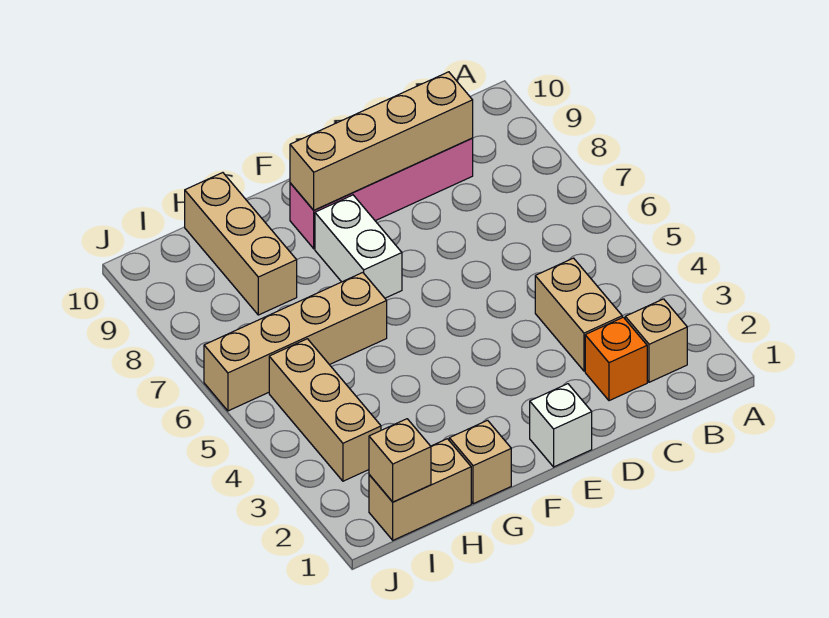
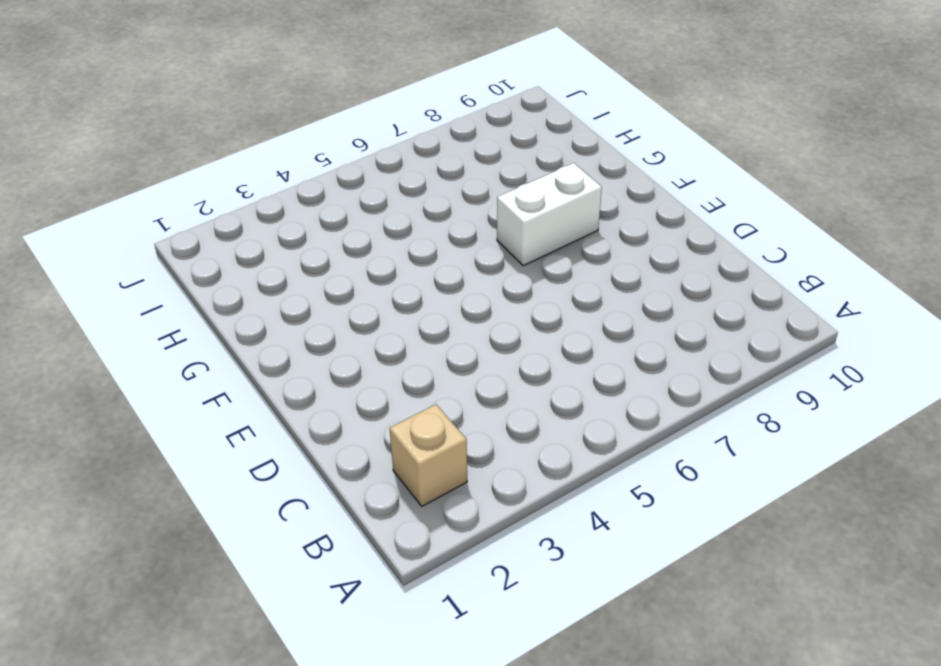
none -> orange 1x1 brick [585,317,647,401]
none -> tan 1x2 brick [535,258,622,371]
none -> pink 1x4 brick [290,138,473,249]

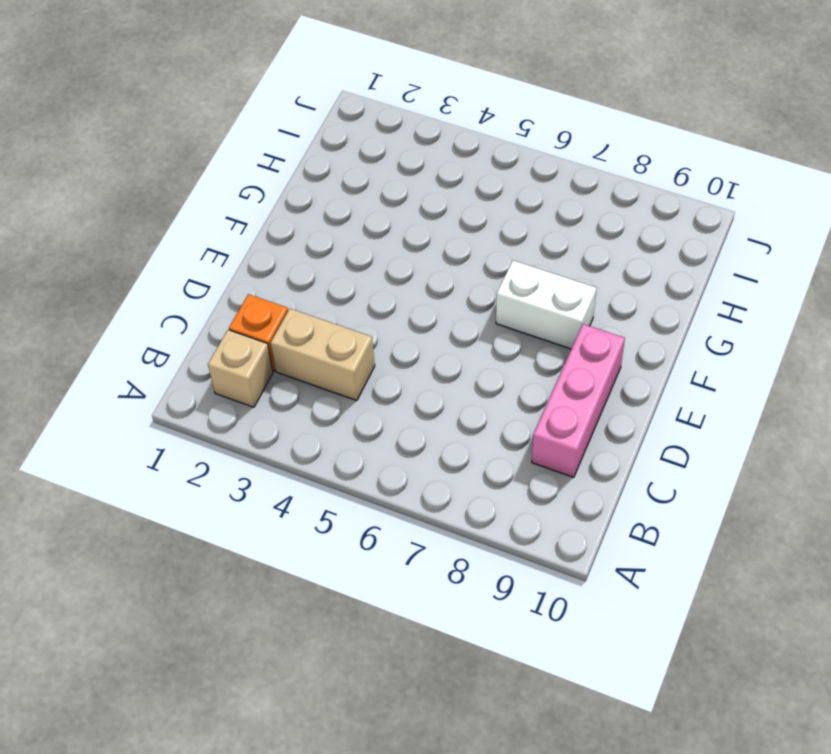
pink 1x3 brick [532,324,625,477] -> pink 1x4 brick [290,138,473,249]
none -> white 1x1 brick [530,384,592,467]
none -> tan 1x1 brick [449,420,511,504]
none -> tan 1x4 brick [204,273,387,411]

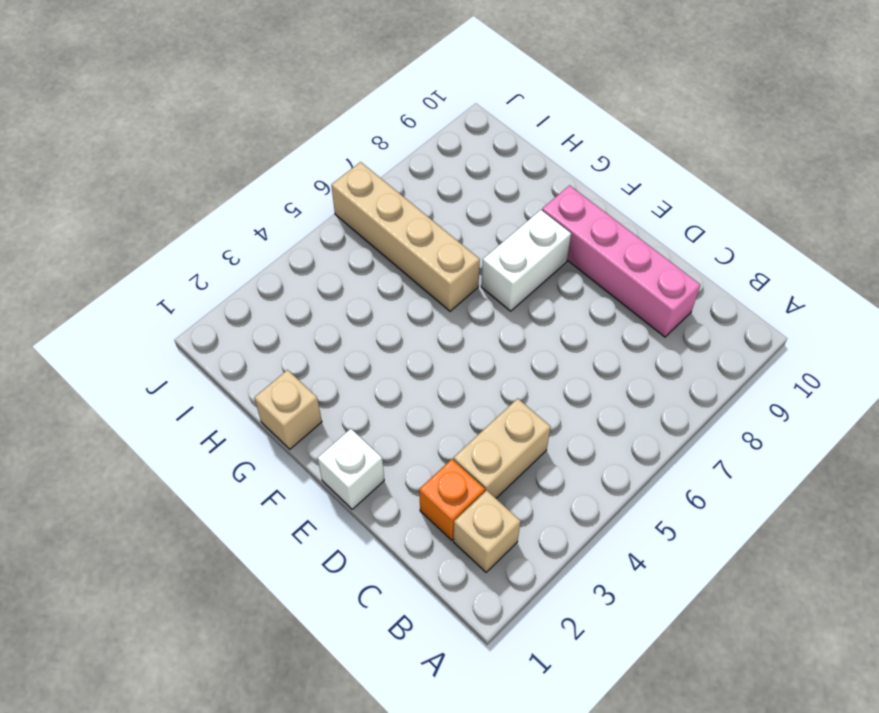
none -> tan 1x2 brick [369,439,471,540]
none -> tan 1x3 brick [185,173,297,315]
none -> tan 1x3 brick [269,339,381,481]

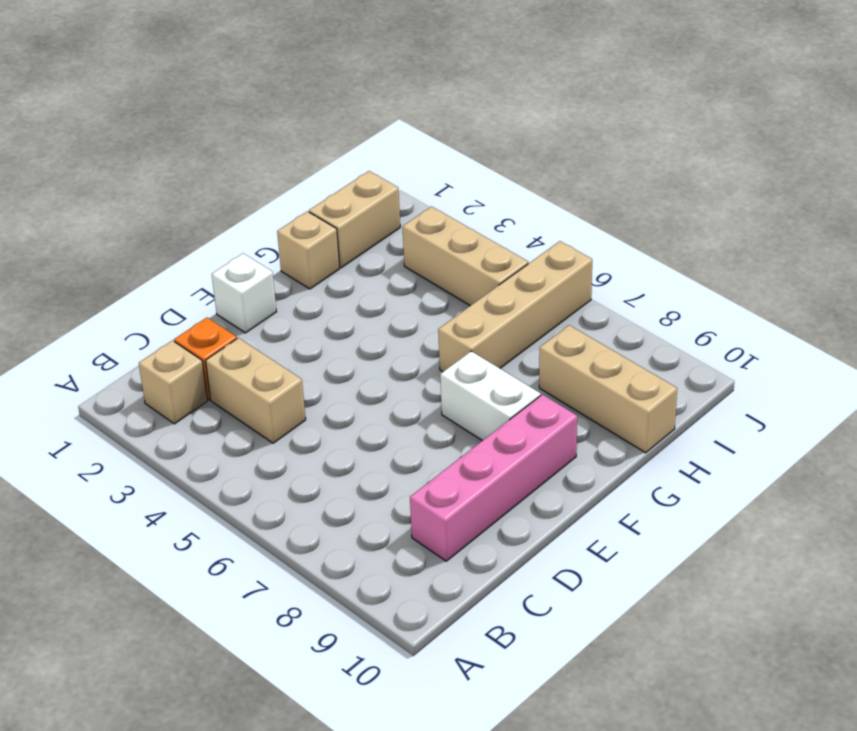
none -> tan 1x4 brick [290,72,473,210]
none -> tan 1x1 brick [369,419,431,502]

